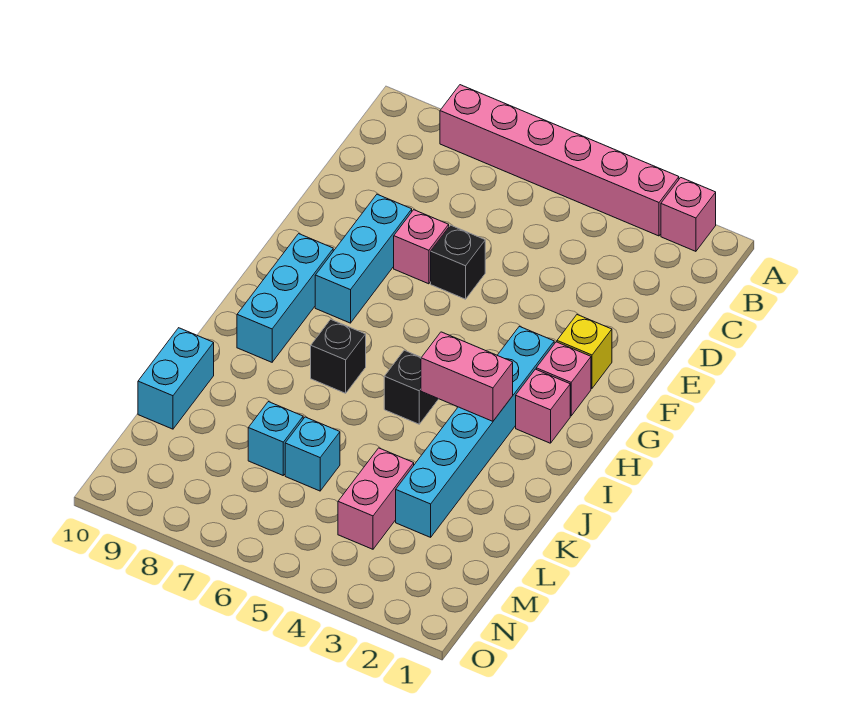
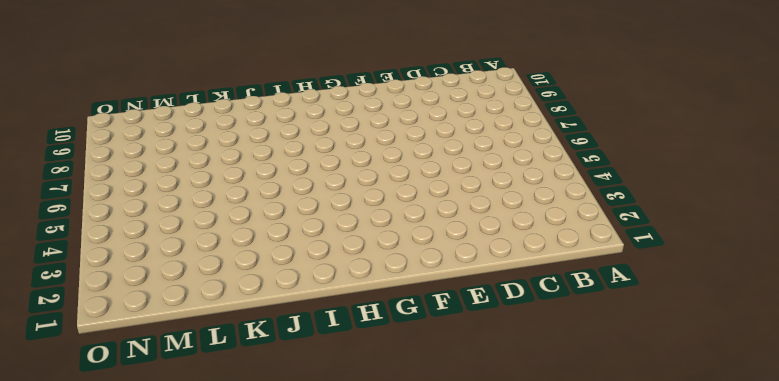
none -> pink 1x1 brick [661,178,716,251]
none -> pink 1x6 brick [440,85,679,236]
none -> black 1x1 brick [431,225,485,299]

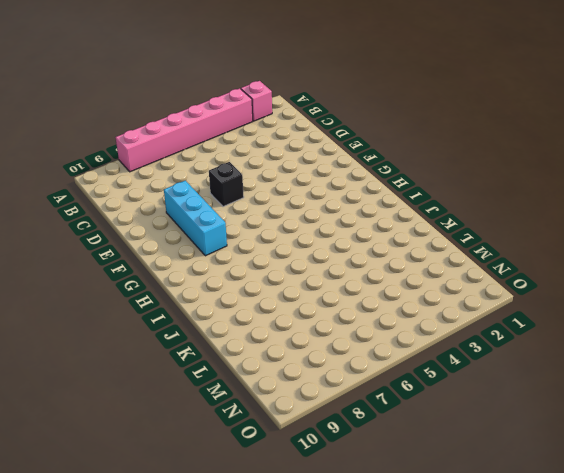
none -> pink 1x1 brick [394,210,449,284]
none -> yellow 1x1 brick [557,315,612,388]
none -> pink 1x1 brick [536,342,591,416]

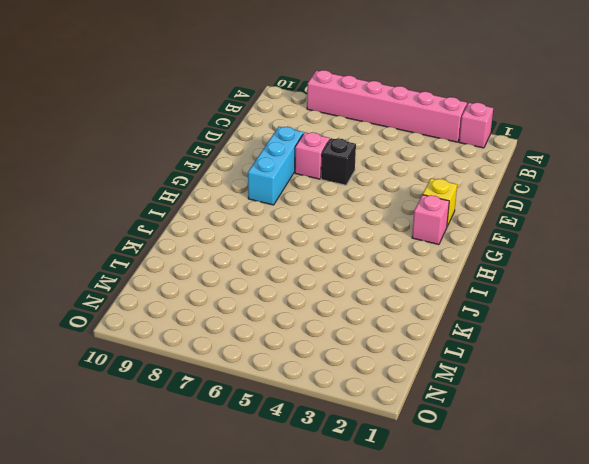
none -> cyan 1x6 brick [396,326,554,537]
none -> cyan 1x3 brick [237,234,333,362]
none -> pink 1x1 brick [516,369,570,443]

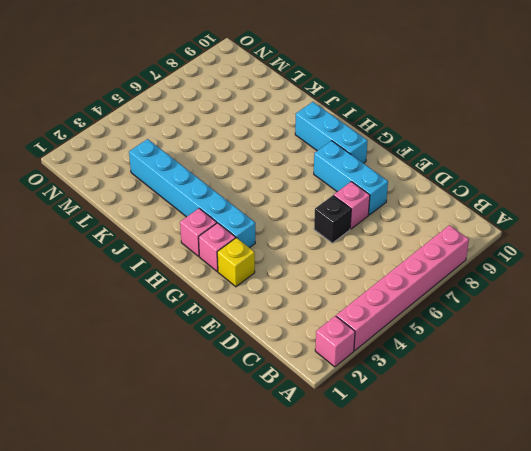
none -> black 1x1 brick [384,350,438,424]
none -> black 1x1 brick [311,319,366,393]
none -> cyan 1x2 brick [138,328,214,429]

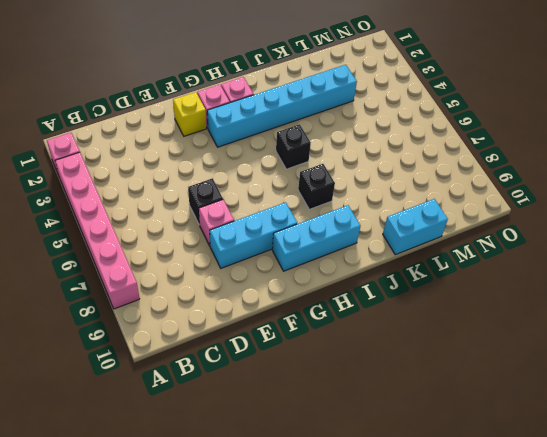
none -> pink 1x2 brick [338,448,414,549]
none -> cyan 1x1 brick [285,417,340,491]
none -> cyan 1x1 brick [248,402,303,475]

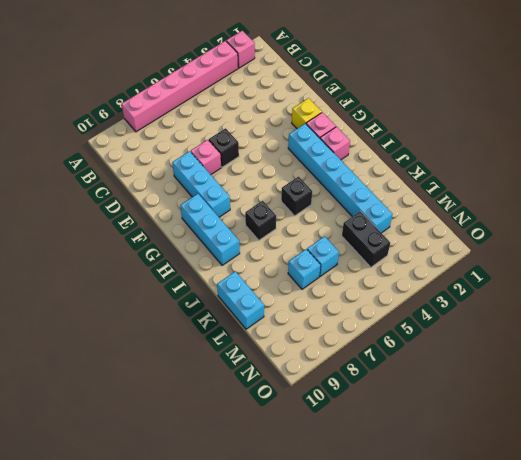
black 1x2 brick [342,211,390,267] -> pink 1x2 brick [338,448,414,549]
none -> pink 1x2 brick [421,332,513,421]

